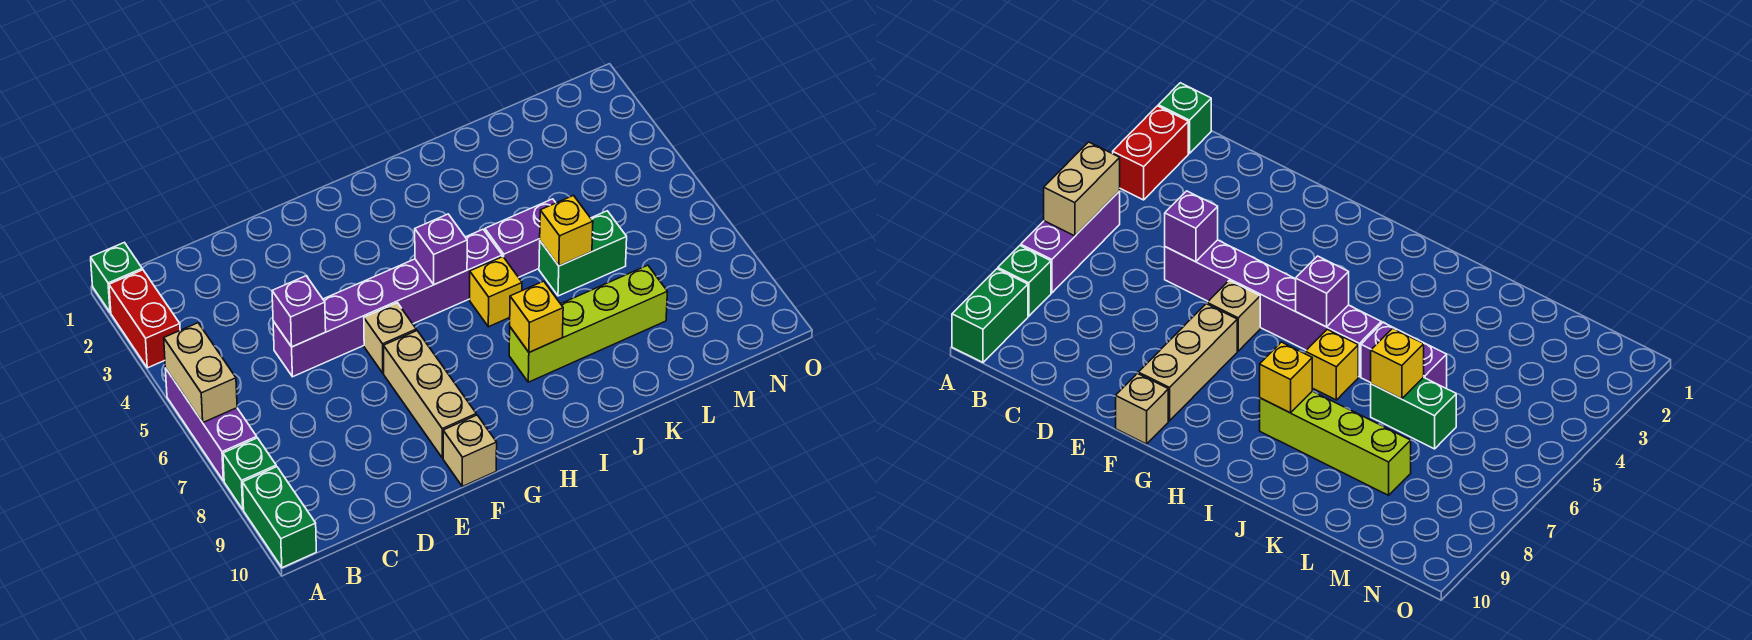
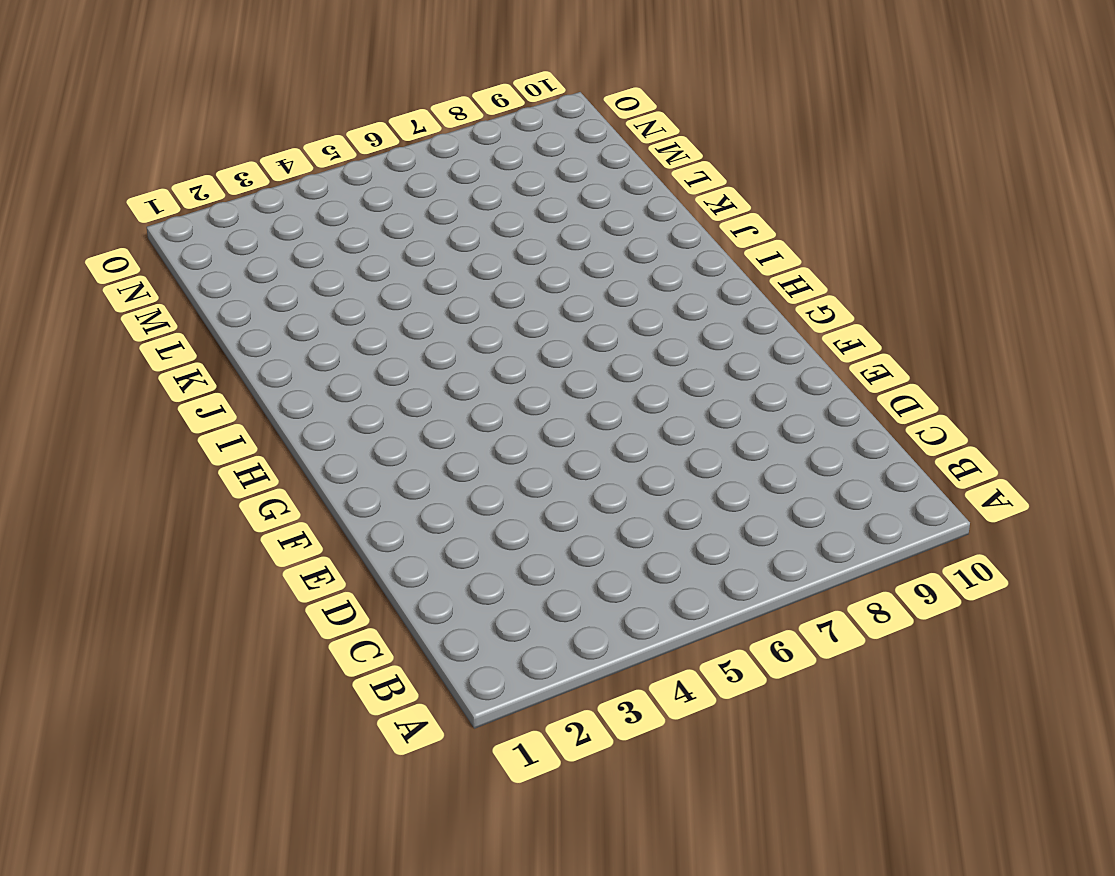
none -> green 1x1 brick [91,242,142,313]
none -> red 1x2 brick [109,270,180,368]
none -> purple 1x3 brick [165,368,257,481]

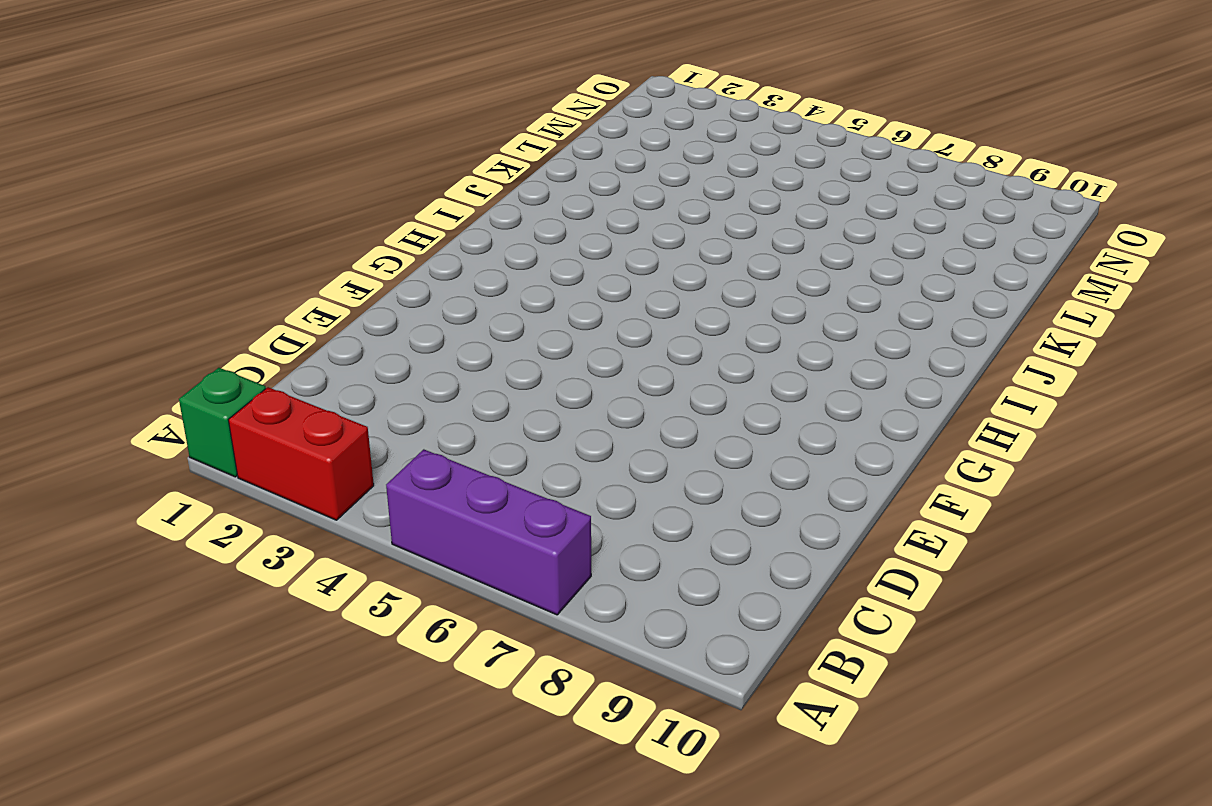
none -> green 1x1 brick [223,438,276,509]
none -> green 1x2 brick [242,467,316,568]
none -> purple 1x6 brick [273,229,502,377]

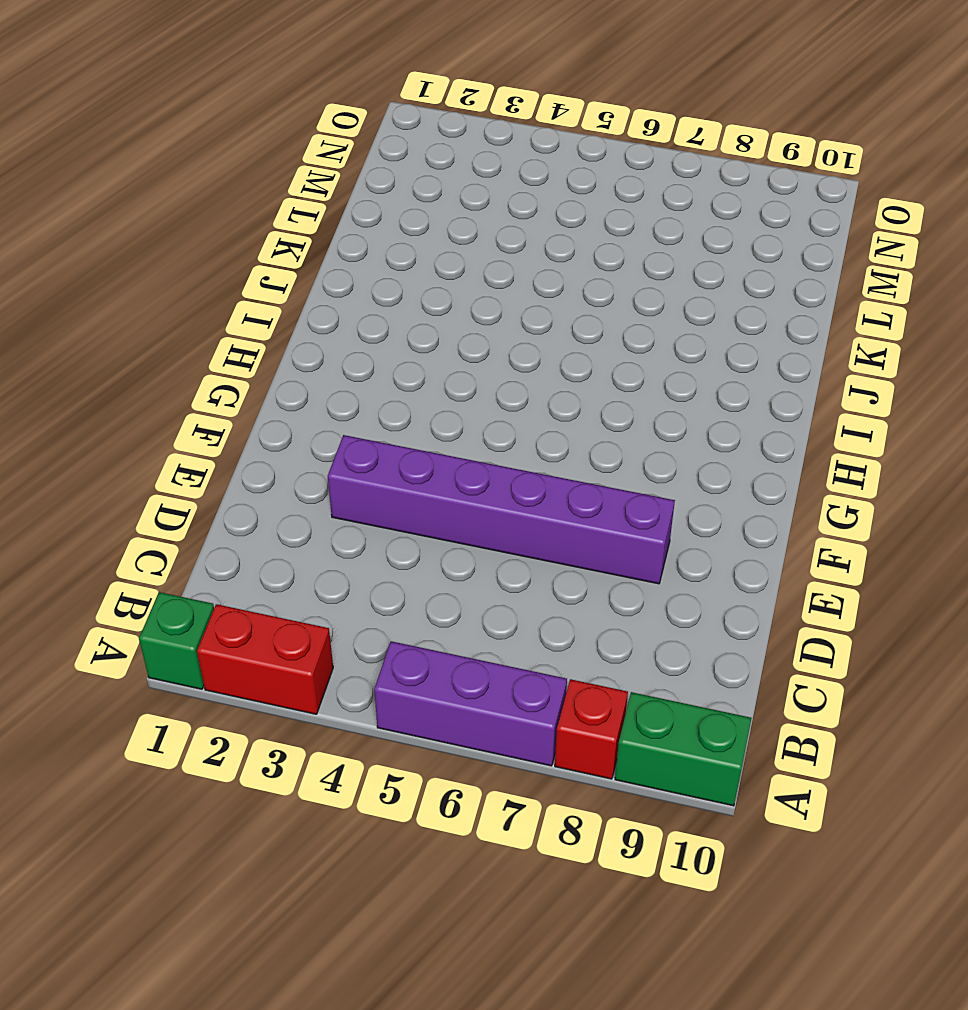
red 1x1 brick [555,679,628,779] -> green 1x1 brick [223,438,276,509]
purple 1x6 brick [328,435,675,584] -> purple 1x6 brick turned to [273,229,502,377]
none -> tan 1x1 brick [364,303,416,373]
none -> tan 1x3 brick [383,331,476,458]
none -> tan 1x1 brick [443,415,497,486]

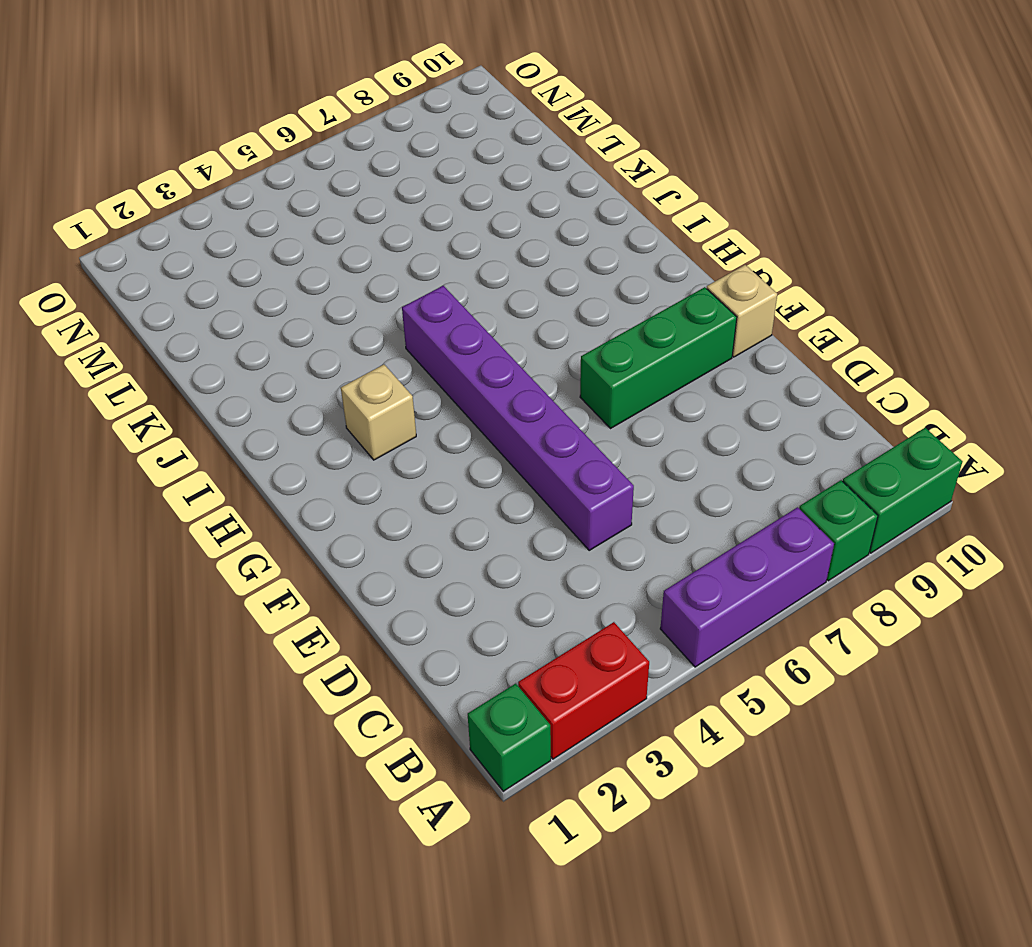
green 1x3 brick [580,287,737,428] -> tan 1x3 brick [383,331,476,458]
tan 1x1 brick [341,365,416,460] -> tan 1x1 brick moved to [364,303,416,373]
none -> yellow 1x1 brick [470,257,522,327]
none -> lime 1x4 brick [509,265,667,382]
none -> purple 1x2 brick [485,199,556,277]

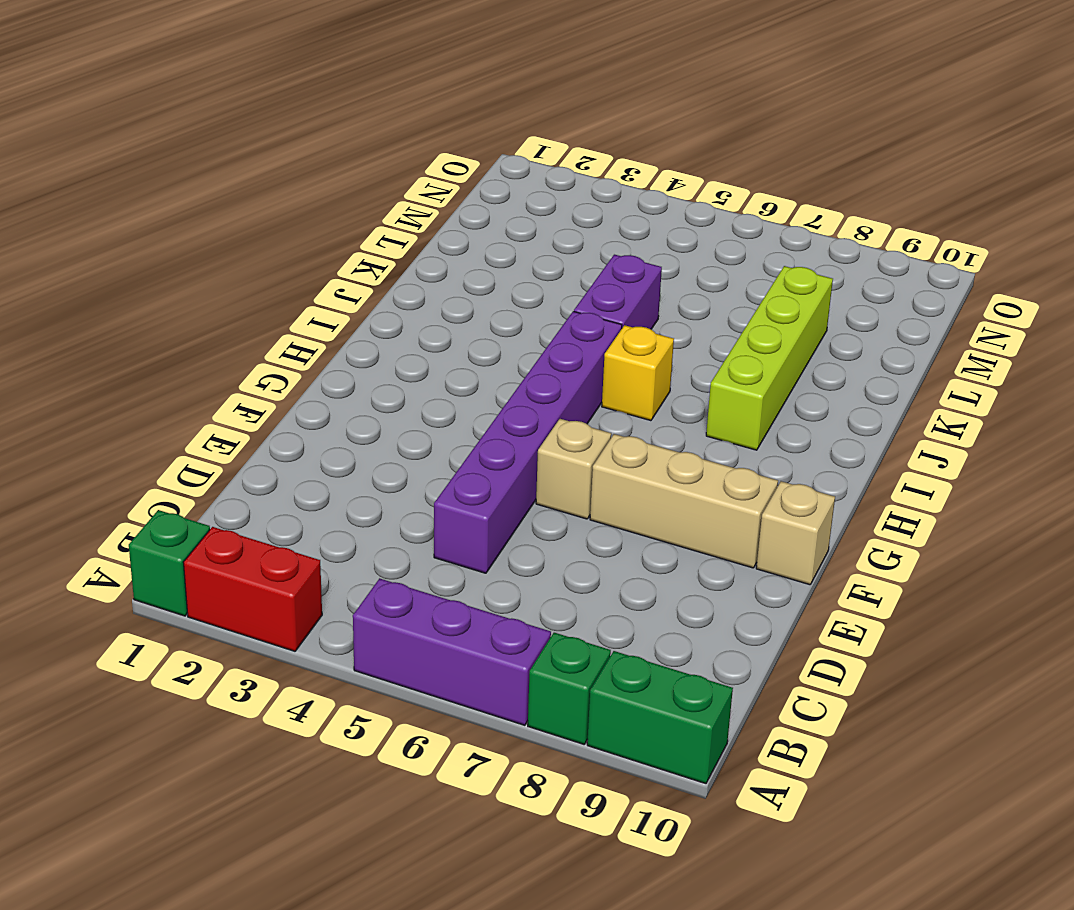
none -> green 1x2 brick [539,211,627,296]
none -> tan 1x2 brick [164,323,237,422]
none -> purple 1x1 brick [272,276,326,347]

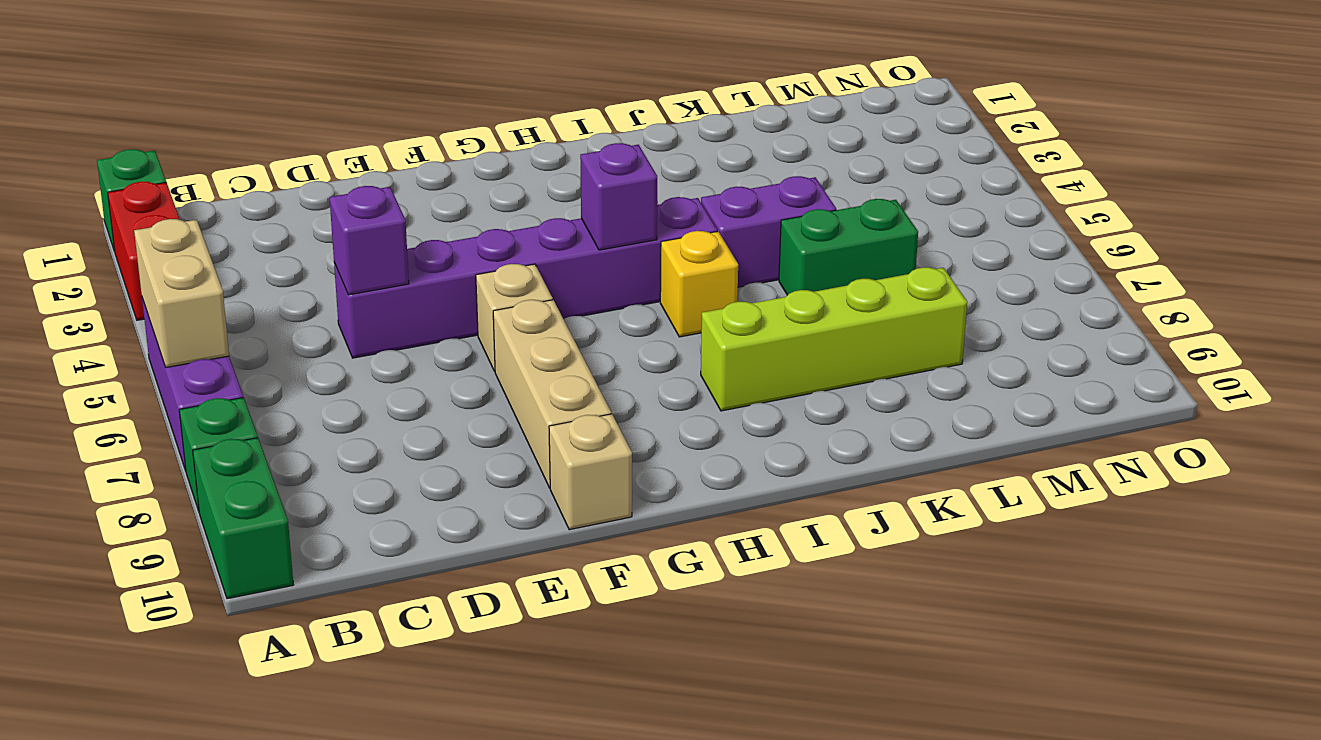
none -> yellow 1x1 brick [510,281,563,352]
none -> yellow 1x1 brick [540,196,593,266]

